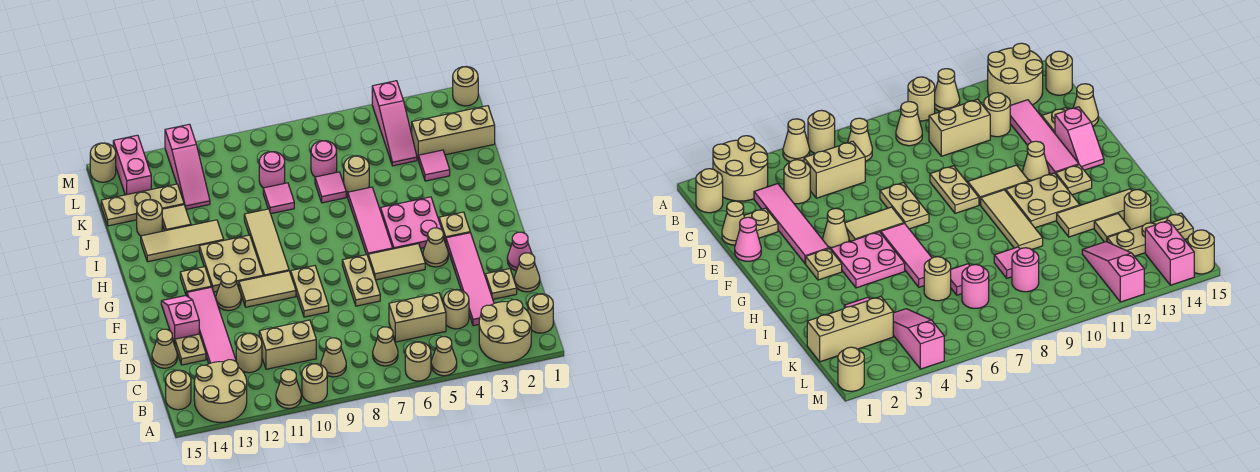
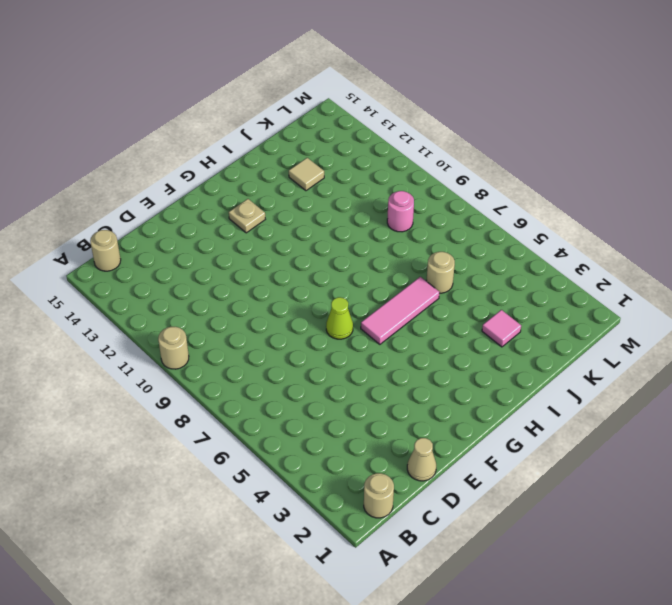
lime 1x1 cone [326,297,353,339] -> tan 1x2 plate [342,255,380,306]
none -> tan 2x2 round brick [479,300,531,362]
none -> tan 1x1 cone [431,337,457,376]
none -> tan 1x1 round brick [405,342,431,381]
none -> tan 1x1 cone [276,370,301,408]

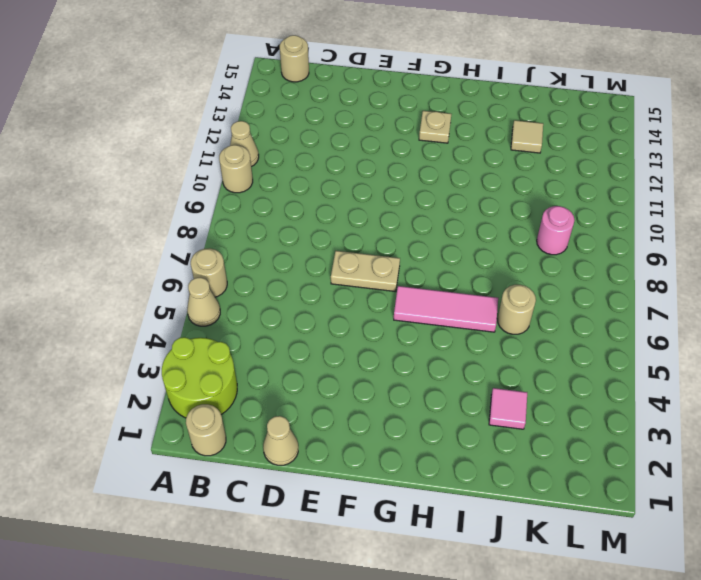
lime 2x2 round brick [162,337,237,418] -> tan 2x2 round brick [479,300,531,362]
none -> tan 2x2 round brick [194,360,247,422]
none -> tan 1x1 cone [373,327,398,366]
none -> tan 1x1 cone [321,338,346,377]
none -> pink 1x4 tile [446,233,494,326]

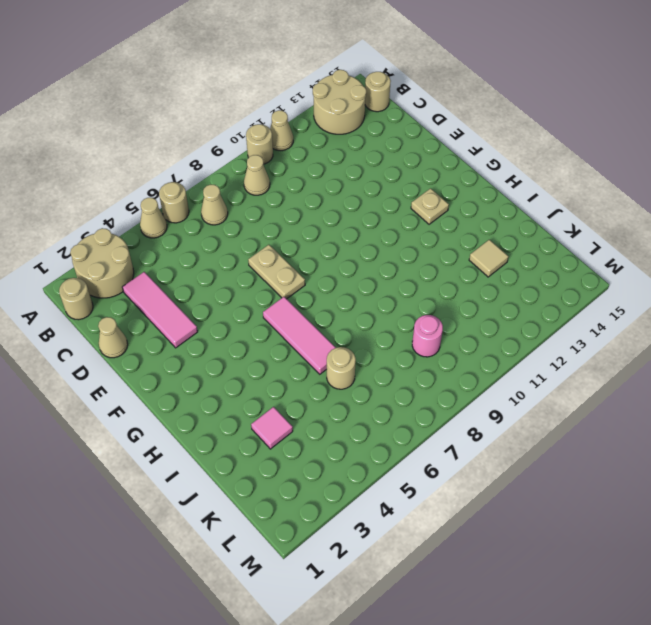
pink 1x3 tile [122,272,198,348] -> pink 1x4 tile [446,233,494,326]
none -> tan 1x1 round brick [443,290,469,329]
none -> tan 1x2 brick [389,293,446,342]
none -> tan 1x2 brick [259,320,316,369]
none -> tan 1x1 round brick [236,333,262,373]

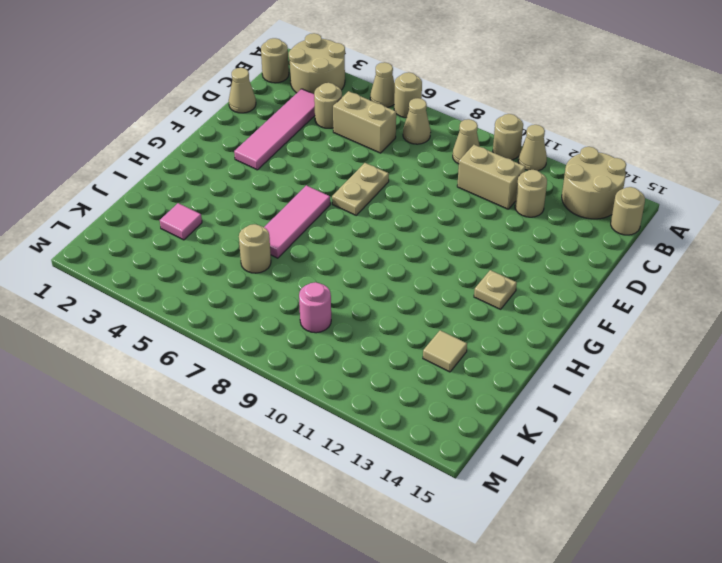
none -> pink 1x4 tile [187,287,236,364]
none -> tan 1x1 plate [486,269,517,299]
none -> tan 1x1 plate [175,334,206,365]
none -> tan 1x1 cone [152,329,177,368]

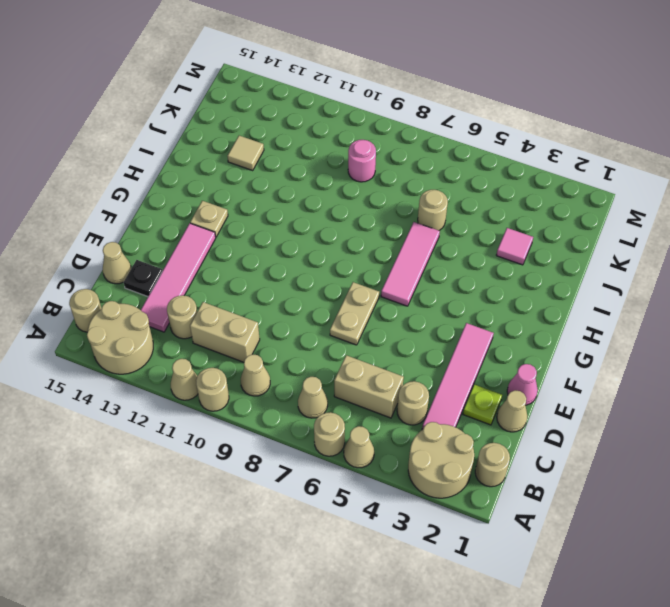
lime 1x1 plate [463,384,502,425] -> tan 1x1 plate [486,269,517,299]
black 1x1 plate [124,260,162,297] -> tan 1x1 plate [175,334,206,365]
none -> tan 1x2 plate [291,266,329,317]
none -> pink 1x2 slope [161,296,199,344]
none -> tan 1x1 cone [423,228,448,267]
none -> tan 1x2 tile [368,244,425,280]

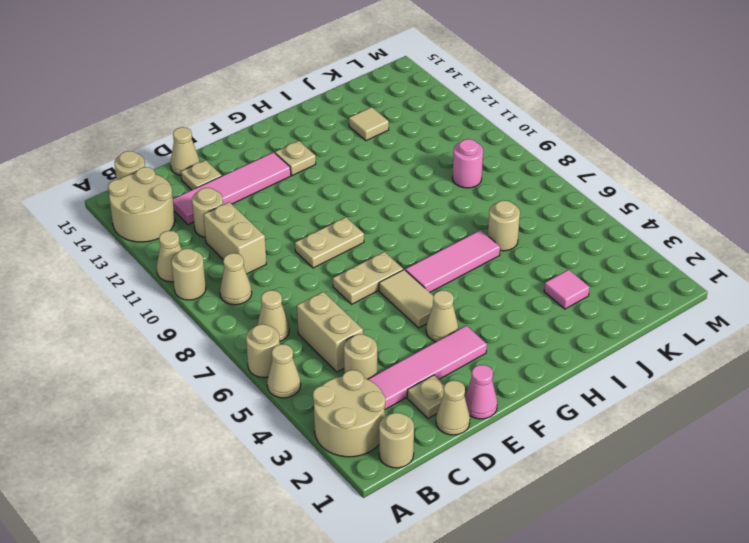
none -> pink 1x2 slope [161,296,199,344]
none -> tan 1x2 tile [239,271,296,307]
none -> tan 1x1 cone [216,272,241,311]
none -> tan 1x1 plate [439,212,470,242]

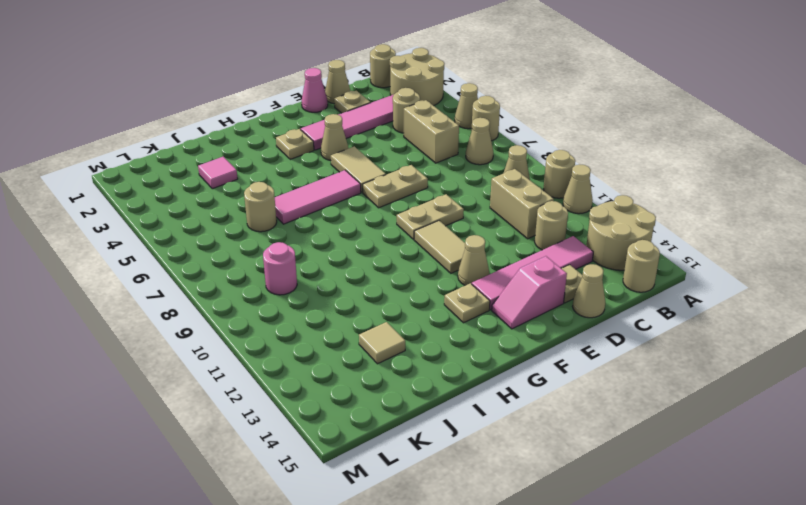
none -> pink 2x2 plate [381,197,444,249]
none -> tan 1x3 tile [244,209,289,276]
none -> tan 2x2 plate [199,235,263,292]
none -> tan 1x3 tile [141,220,224,262]

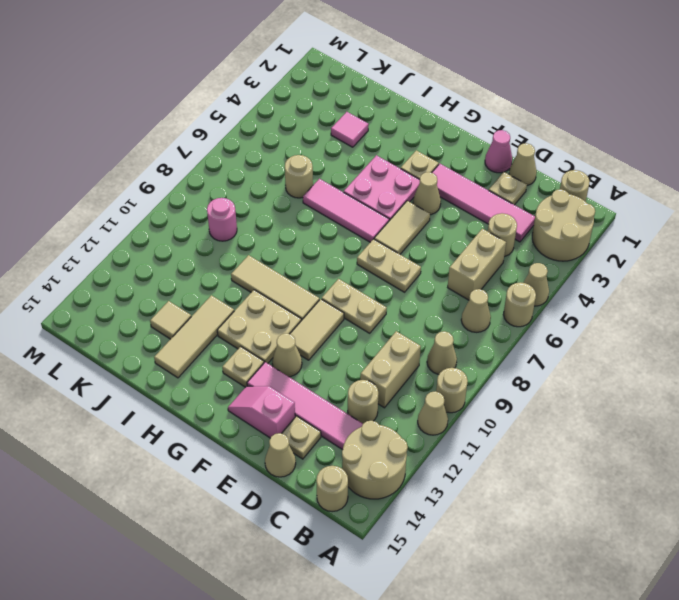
none -> pink 1x1 tile [315,172,346,203]
none -> pink 1x1 tile [263,183,294,214]
none -> tan 1x1 round brick [137,200,162,236]
none -> tan 1x3 brick [412,106,495,160]

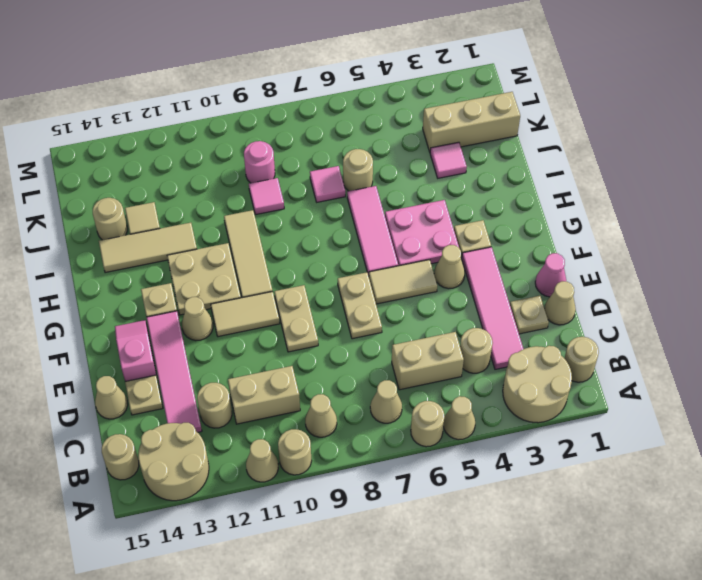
none -> pink 1x3 slope [372,81,417,166]
none -> pink 1x1 round brick [311,141,337,177]
none -> pink 1x3 slope [165,124,210,209]
none -> tan 1x3 plate [101,184,184,226]

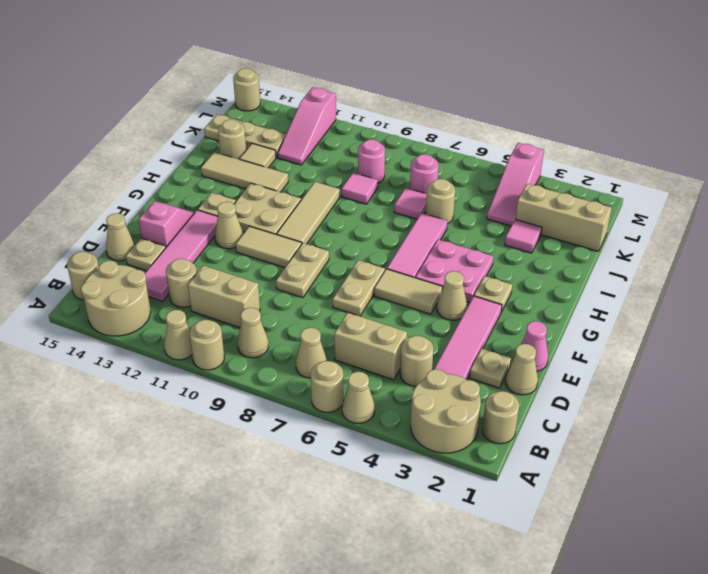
none -> pink 1x2 brick [113,135,151,195]
none -> tan 1x1 round brick [453,67,478,106]

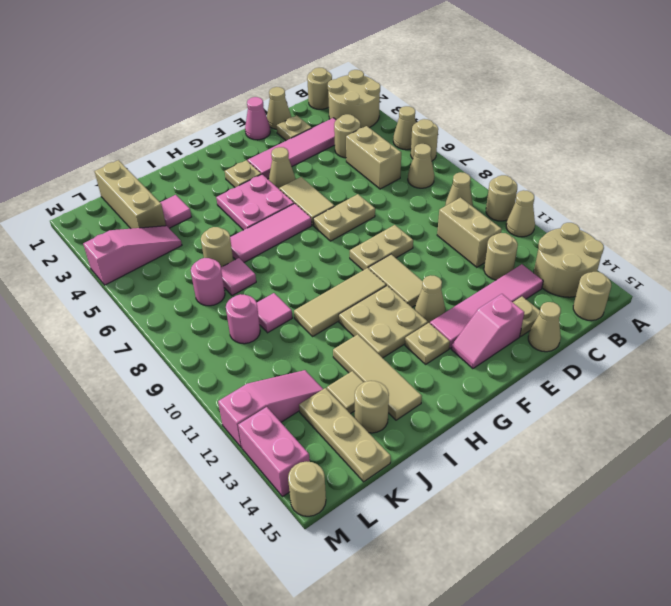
pink 1x2 brick [238,407,310,497] -> pink 1x2 brick turned to [113,135,151,195]
none -> tan 1x1 round brick [453,67,478,106]

